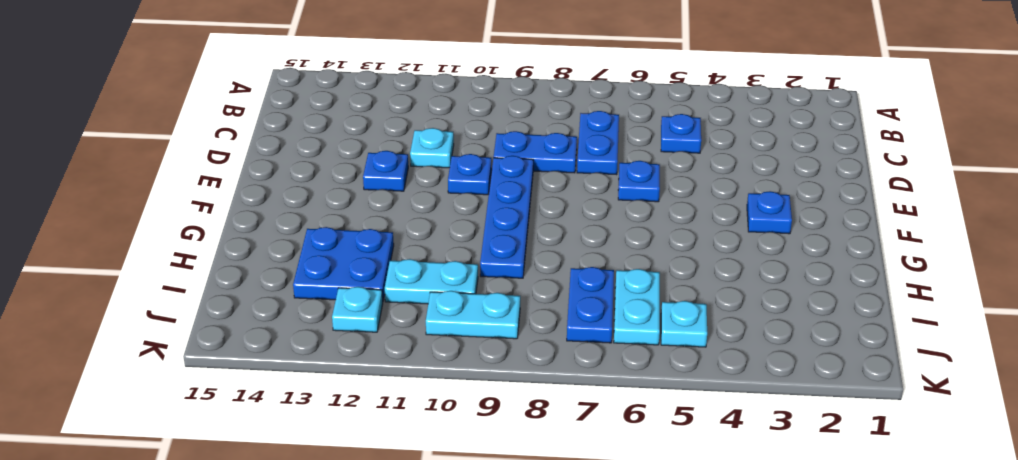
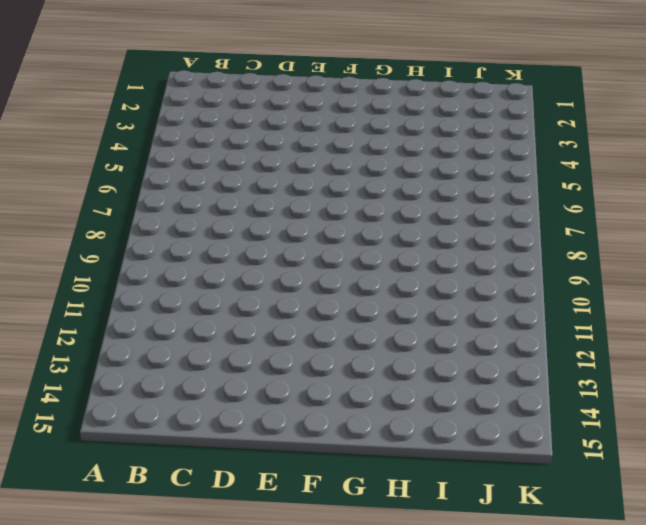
none -> blue 1x1 plate [661,114,701,153]
none -> blue 1x2 plate [577,111,619,175]
none -> blue 1x2 plate [494,131,577,173]

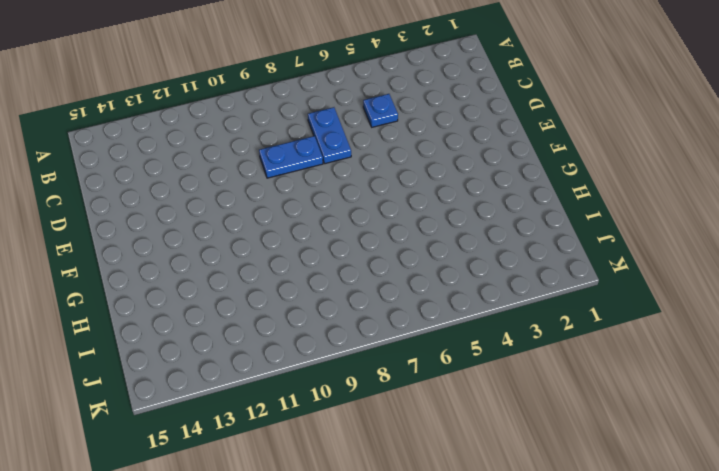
none -> cyan 1x1 plate [410,128,454,168]
none -> blue 1x1 plate [618,161,660,202]
none -> blue 1x4 plate [480,156,533,278]

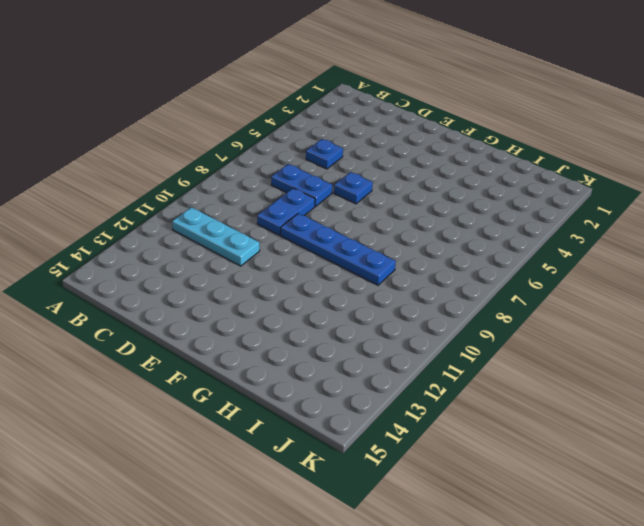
cyan 1x3 plate [172,207,260,266] -> cyan 1x1 plate [410,128,454,168]
none -> blue 1x1 plate [448,154,492,195]
none -> blue 1x1 plate [363,151,408,191]
none -> blue 1x1 plate [747,191,792,234]

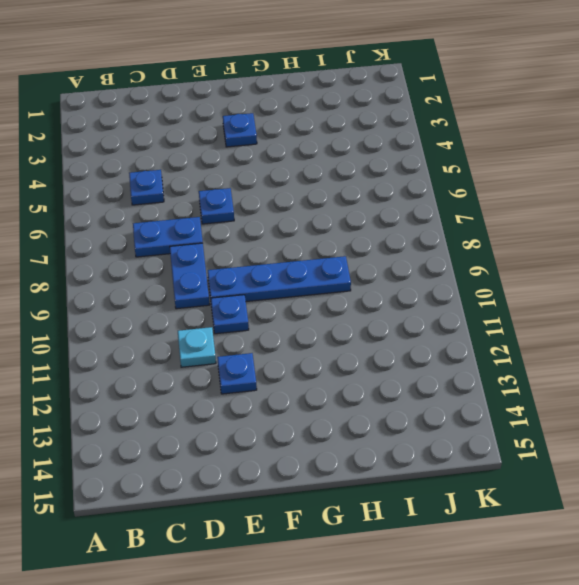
none -> blue 2x2 plate [293,227,394,300]
none -> cyan 1x2 plate [614,269,660,345]
none -> blue 1x2 plate [567,267,614,343]

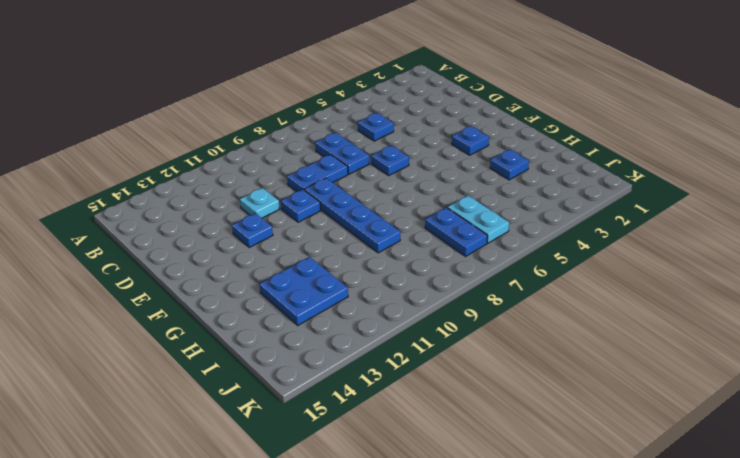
blue 1x1 plate [490,149,529,180] -> none
none -> cyan 1x2 plate [385,259,478,304]
none -> cyan 1x1 plate [661,301,707,347]
none -> cyan 1x2 plate [426,291,520,339]

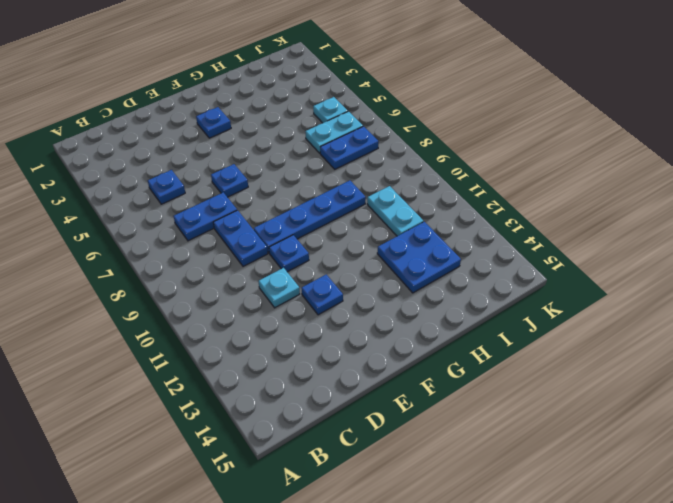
none -> cyan 1x2 plate [426,291,520,339]
none -> cyan 1x1 plate [332,287,383,332]

